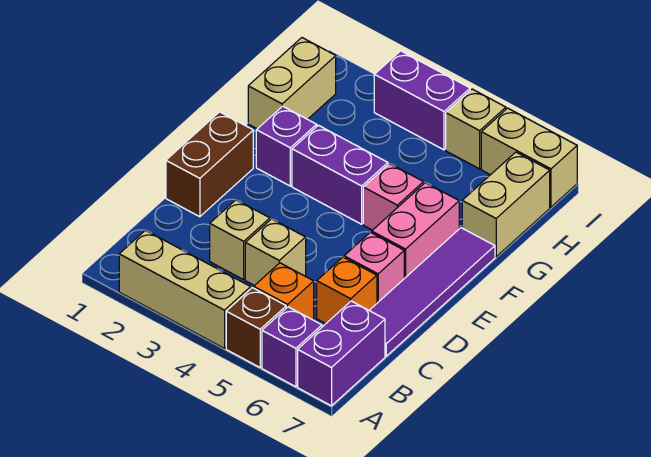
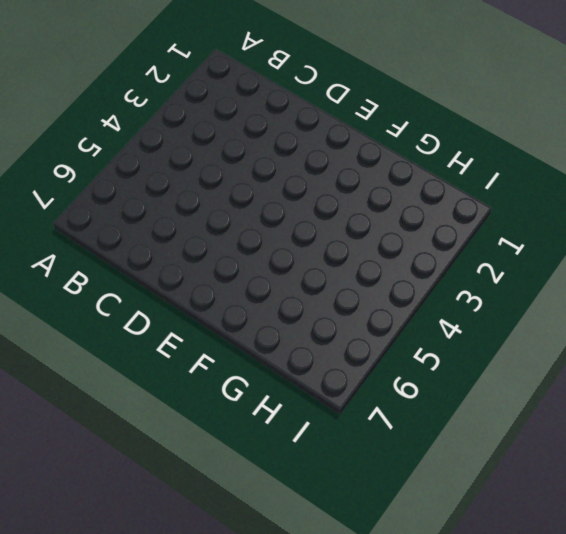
none -> tan 1x3 brick [119,230,251,348]
none -> brown 1x1 brick [226,288,286,367]
none -> purple 1x1 brick [262,307,322,387]

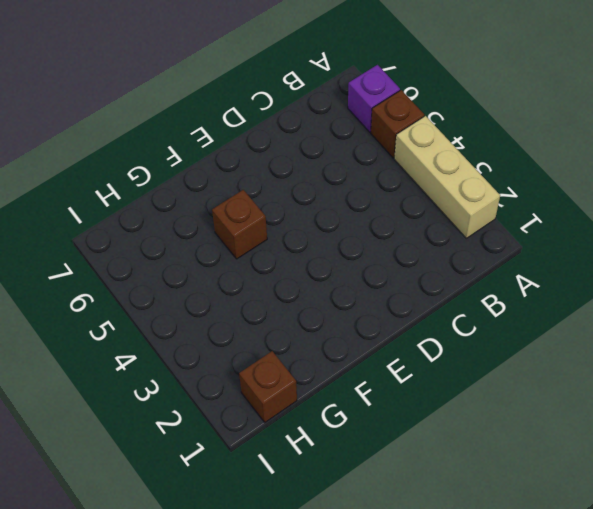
brown 1x1 brick [212,190,267,259] -> pink 1x1 brick [363,164,424,230]
brown 1x1 brick [239,351,297,422] -> tan 1x2 brick [248,38,336,129]
none -> purple 1x2 brick [298,301,385,406]
none -> orange 1x1 brick [254,263,314,320]
none -> tan 1x1 brick [210,200,270,280]

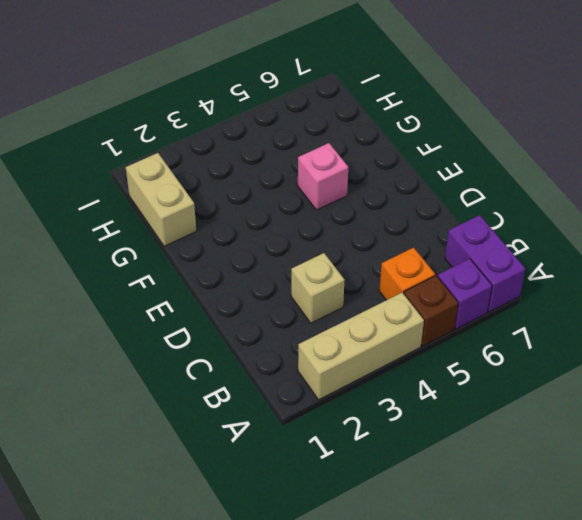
none -> tan 1x1 brick [245,219,306,286]
none -> orange 1x1 brick [317,257,377,324]
none -> purple 1x4 tile [369,228,495,356]

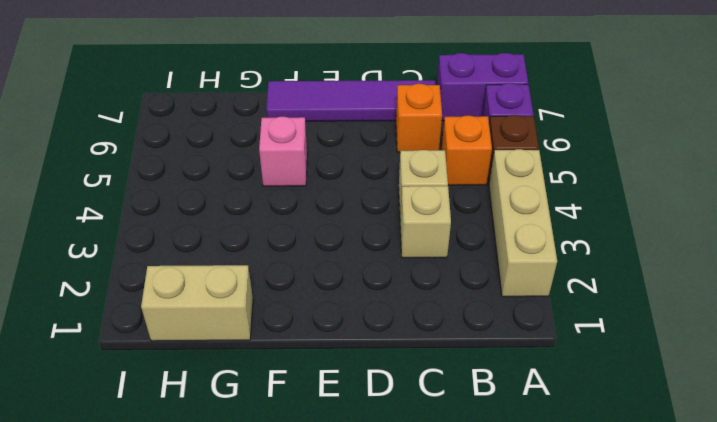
none -> brown 1x2 brick [166,112,253,217]
none -> pink 1x1 brick [344,232,404,303]
none -> pink 1x2 brick [372,183,459,278]

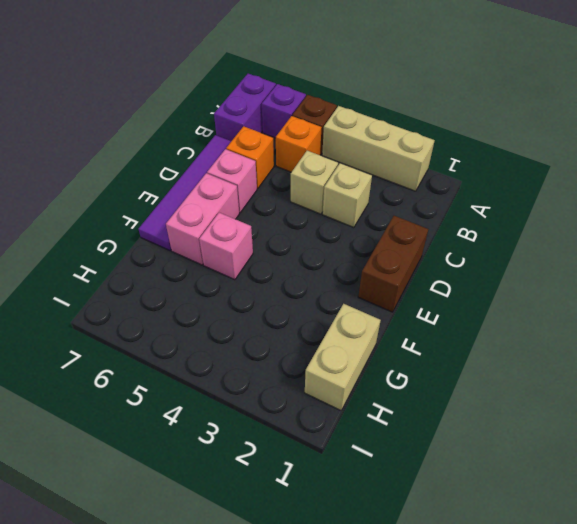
none -> purple 1x1 brick [256,106,317,186]
none -> purple 1x2 brick [292,125,388,224]
none -> tan 1x2 brick [462,152,550,257]

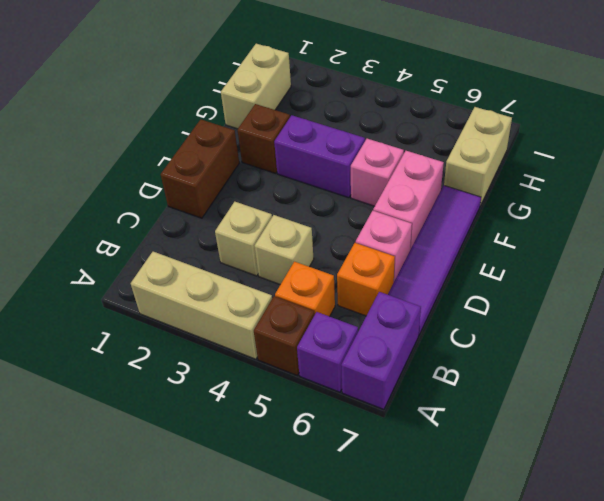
brown 1x1 brick [238,104,290,173] -> purple 1x1 brick [256,106,317,186]
none -> purple 1x2 brick [374,51,470,150]
none -> tan 1x1 brick [446,89,506,169]
none -> tan 1x2 brick [481,108,577,207]

